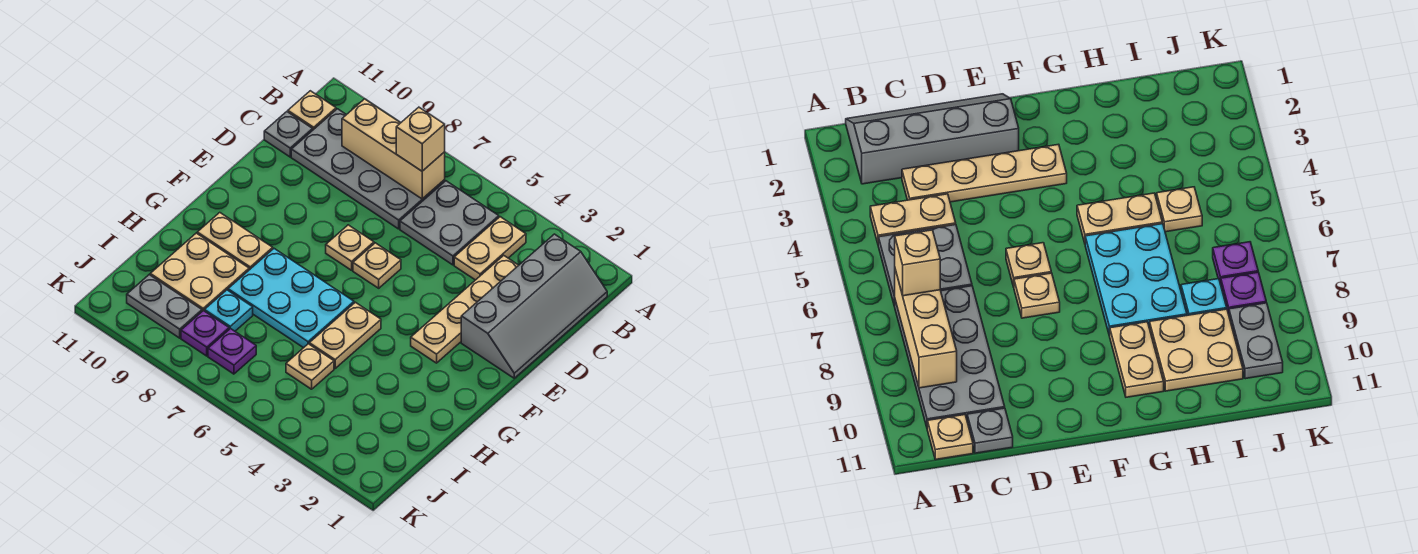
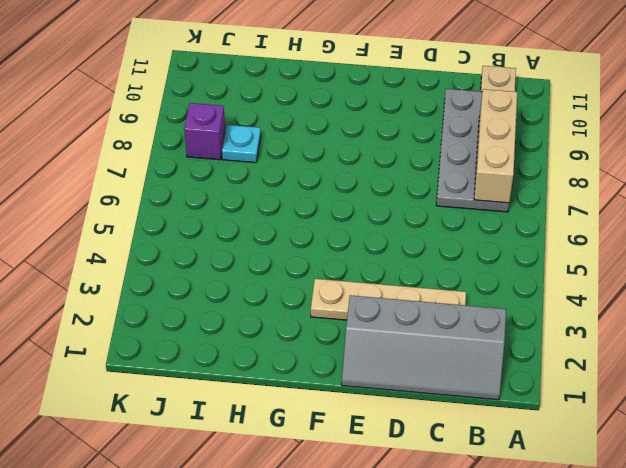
purple 1x1 brick [184,103,225,160] -> purple 1x1 plate [181,311,229,356]
none -> tan 1x2 plate [454,217,526,280]
none -> grey 2x2 plate [400,181,499,265]
none -> grey 1x1 plate [264,112,313,157]

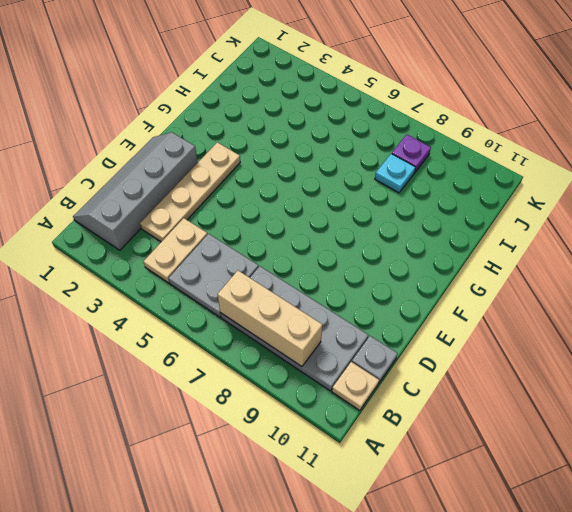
none -> tan 1x1 plate [353,243,401,288]
none -> tan 1x1 plate [326,225,374,270]
none -> tan 1x2 plate [309,302,381,368]

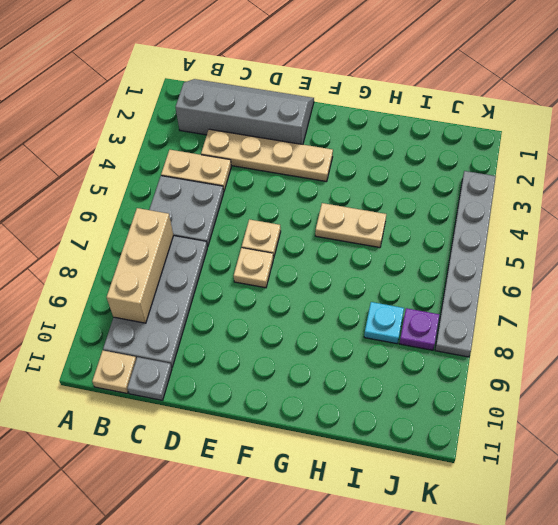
grey 1x6 plate [435,171,496,357] -> none
none -> cyan 2x3 plate [228,249,354,348]
none -> tan 1x2 plate [197,213,273,270]
none -> tan 2x2 plate [150,233,249,311]

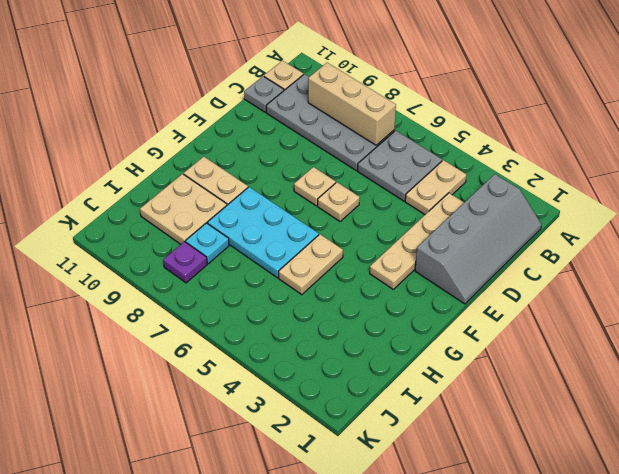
none -> tan 1x1 plate [286,344,334,389]
none -> purple 1x1 plate [208,328,256,374]
none -> grey 1x2 plate [127,275,202,338]

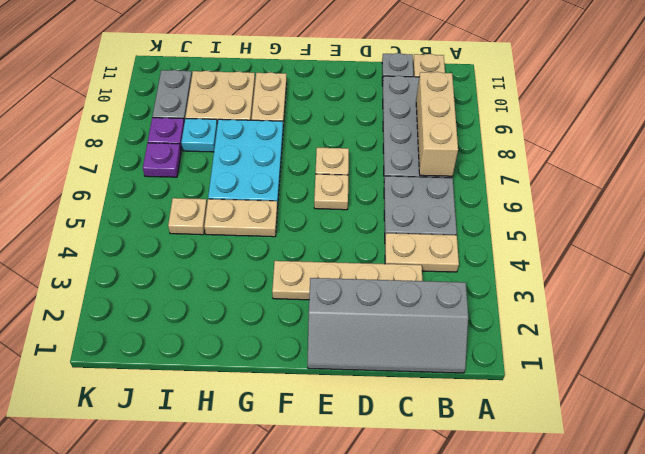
none -> tan 1x1 brick [396,107,445,171]

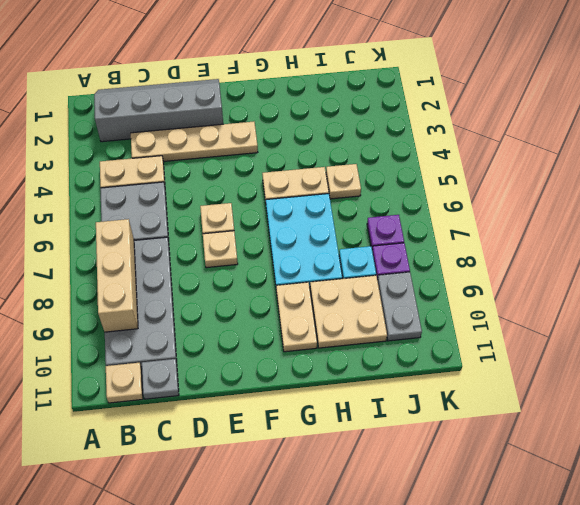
none -> tan 1x1 brick [396,107,445,171]

